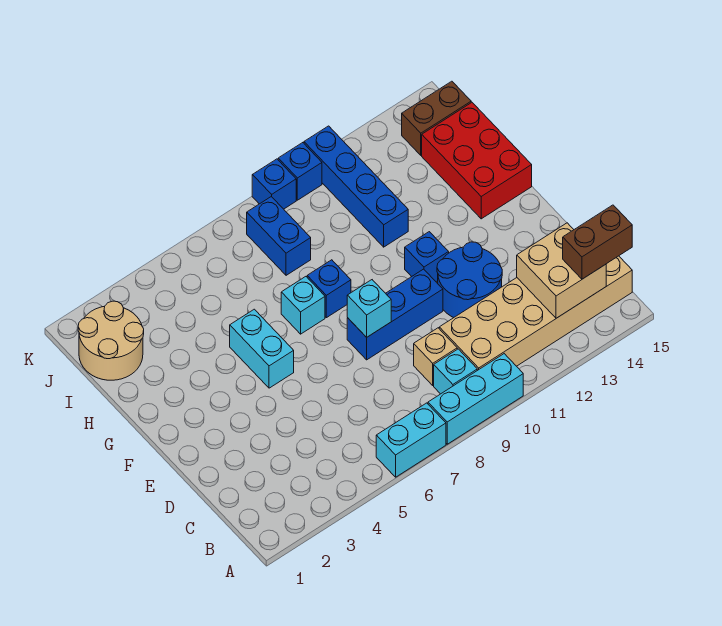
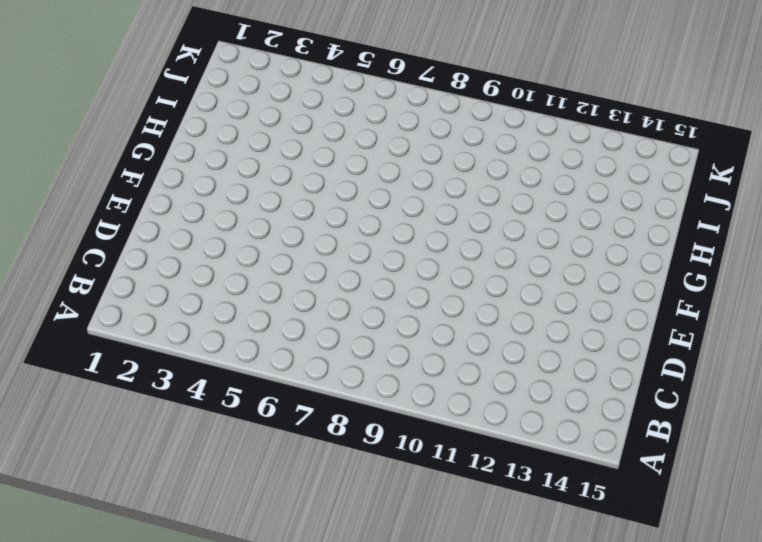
none -> cyan 1x2 brick [376,403,446,477]
none -> cyan 1x3 brick [428,354,523,444]
none -> cyan 1x1 brick [434,349,477,394]

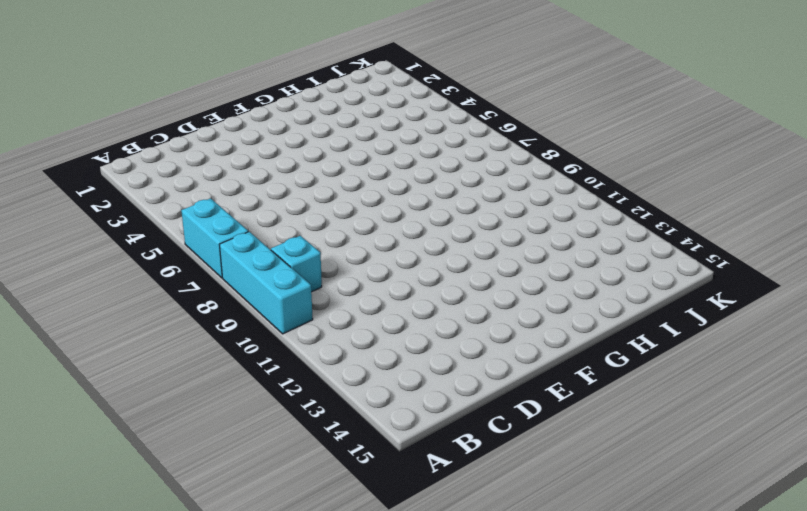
none -> tan 2x6 brick [439,256,632,370]
none -> tan 1x1 brick [414,328,457,385]
none -> blue 2x2 round brick [437,242,502,318]

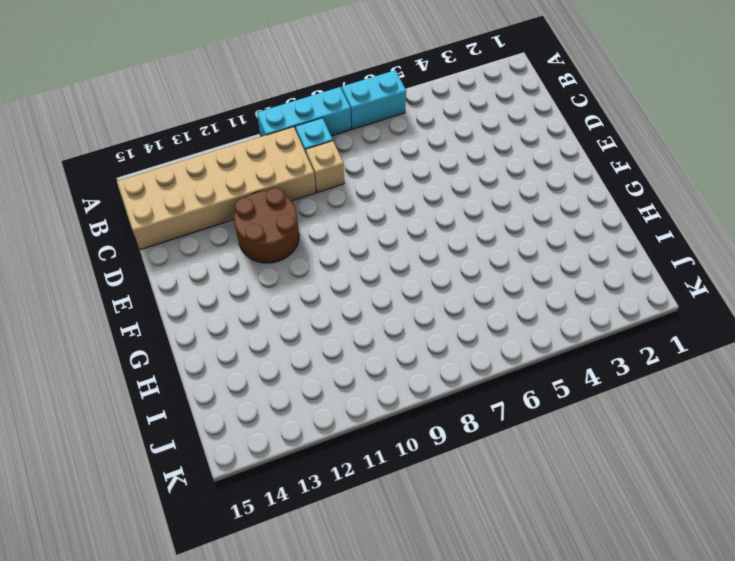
brown 2x2 round brick [234,188,299,263] -> blue 2x2 round brick [437,242,502,318]
none -> blue 1x3 brick [347,269,443,360]
none -> cyan 1x2 brick [230,309,294,388]
none -> blue 1x1 brick [405,232,449,282]

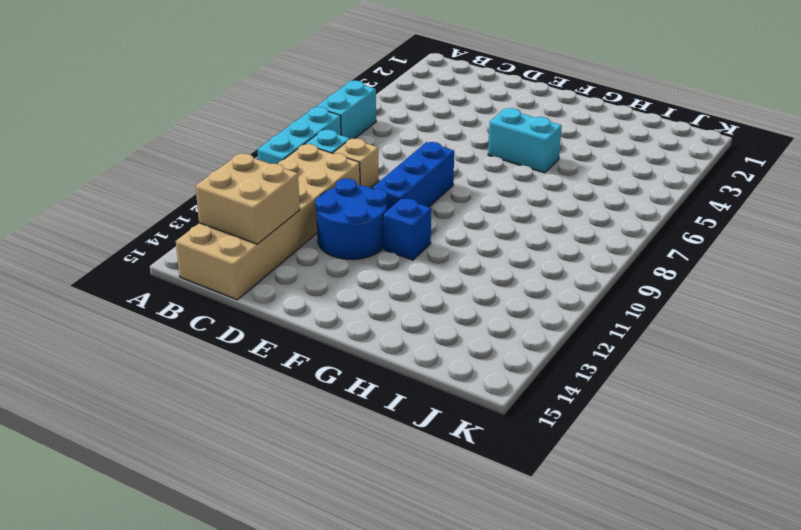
none -> cyan 1x1 brick [281,277,325,334]
none -> blue 1x1 brick [307,260,351,318]
none -> red 2x3 brick [422,102,532,219]

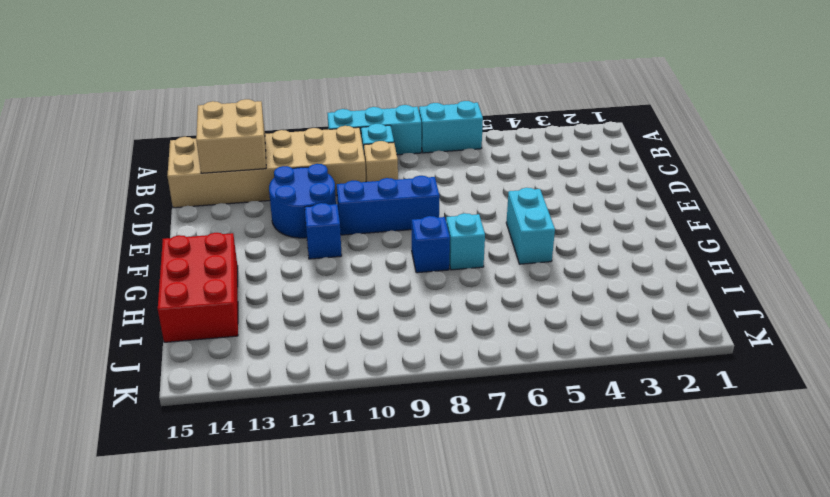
none -> blue 1x4 brick [304,126,408,247]
none -> tan 2x2 round brick [78,301,144,380]
none -> blue 1x2 brick [247,197,311,275]

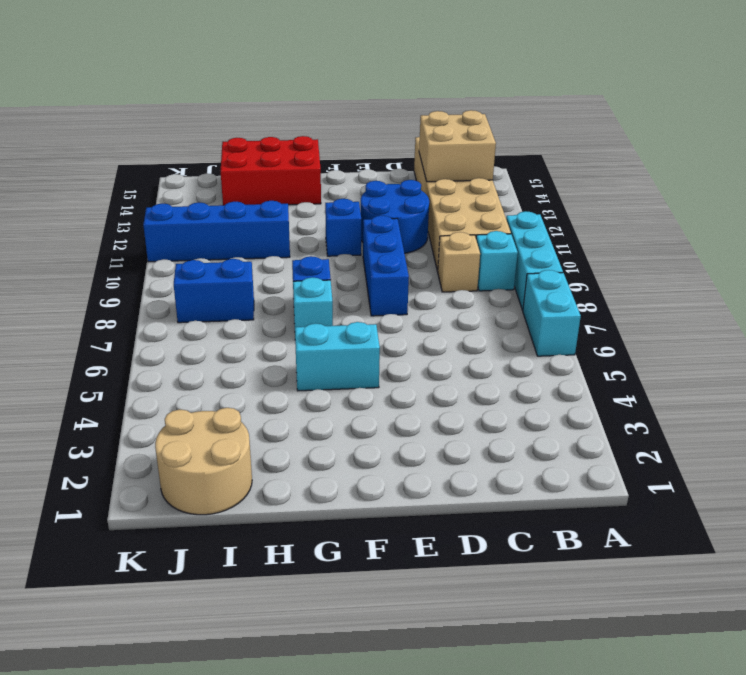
none -> brown 1x2 brick [402,81,471,155]
none -> blue 1x1 brick [252,159,296,209]
none -> blue 1x1 brick [278,143,322,200]

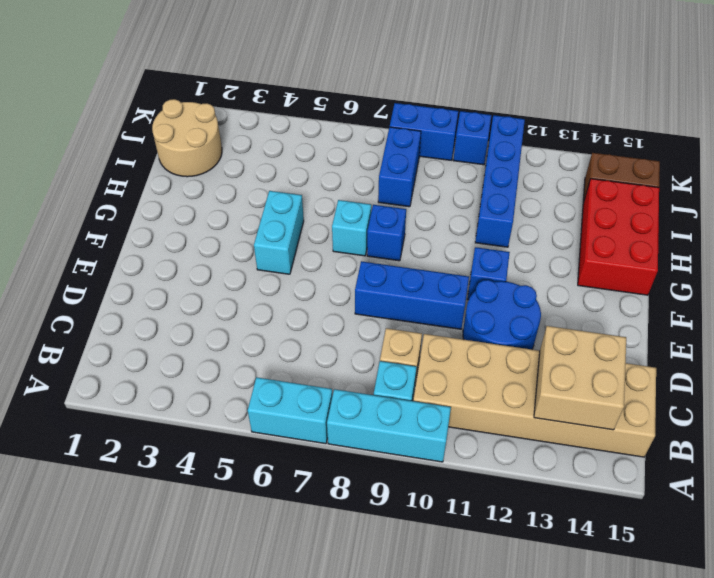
blue 1x2 brick [390,103,458,160] -> blue 1x1 brick [252,159,296,209]
none -> cyan 1x1 brick [347,280,391,337]
none -> brown 1x2 brick [563,205,632,279]

